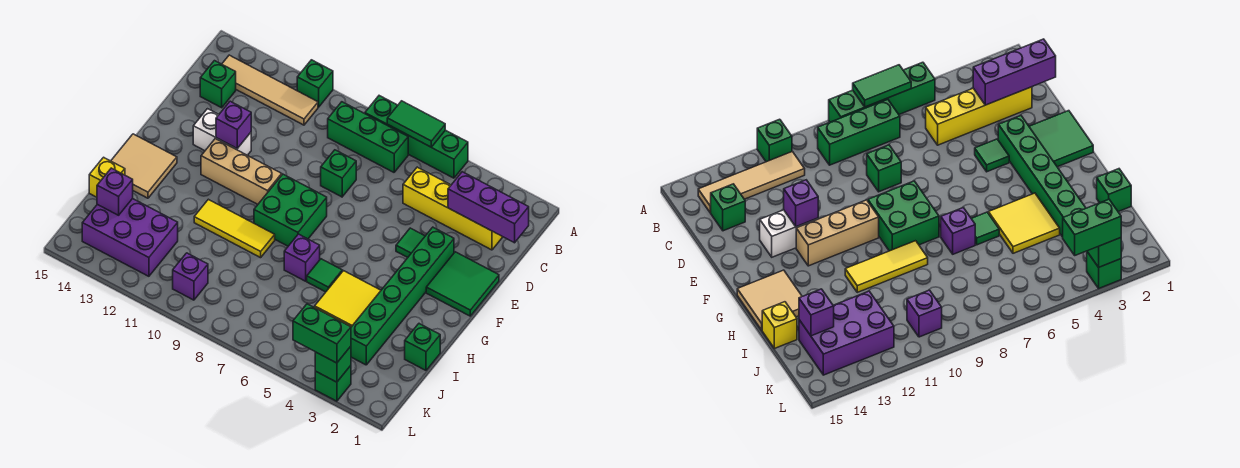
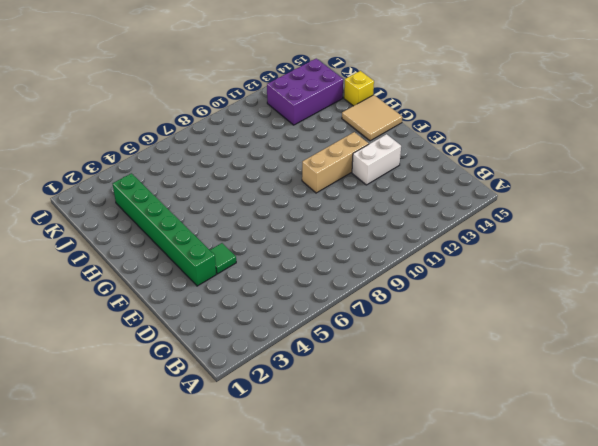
none -> green 1x4 brick [365,96,468,178]
none -> green 1x1 brick [297,60,333,107]
none -> green 1x3 brick [328,102,408,172]

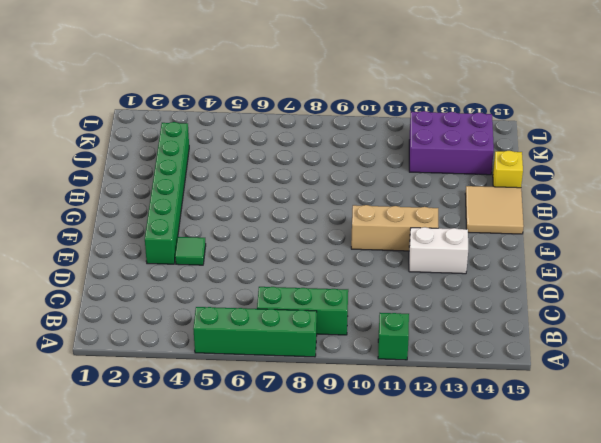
none -> tan 1x4 tile [222,55,318,125]
none -> yellow 1x4 brick [403,167,502,250]
none -> green 1x1 brick [200,61,236,108]

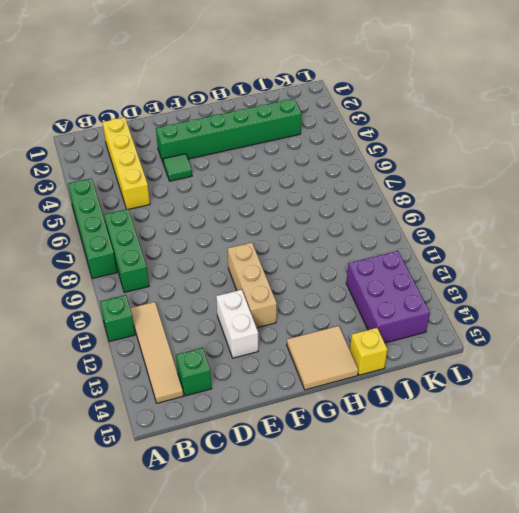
none -> green 1x1 brick [321,150,356,197]
none -> green 2x2 tile [426,252,499,316]
none -> green 2x2 brick [254,174,327,246]

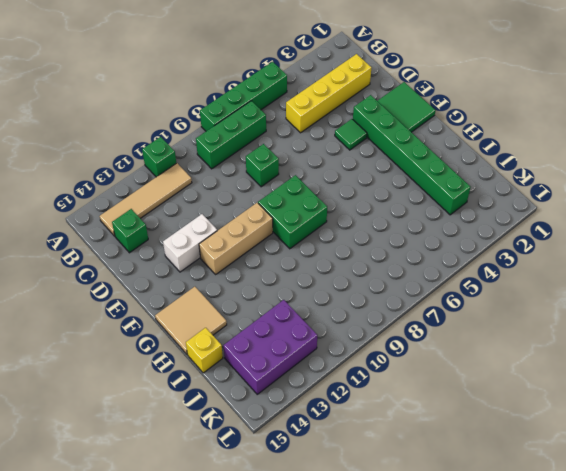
none -> yellow 2x2 tile [315,271,381,327]
none -> green 1x1 tile [307,259,342,292]
none -> purple 1x1 brick [284,234,320,281]

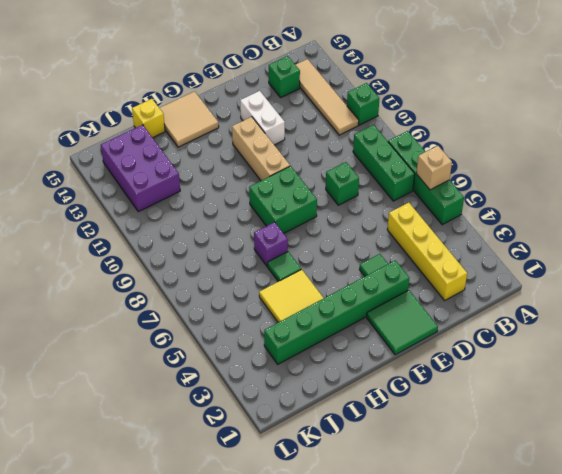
tan 1x1 brick [416,146,452,190] -> green 1x2 tile [387,101,445,147]
none -> yellow 1x3 tile [194,199,275,258]
none -> green 1x1 brick [405,324,440,370]
none -> purple 1x1 brick [173,253,208,300]

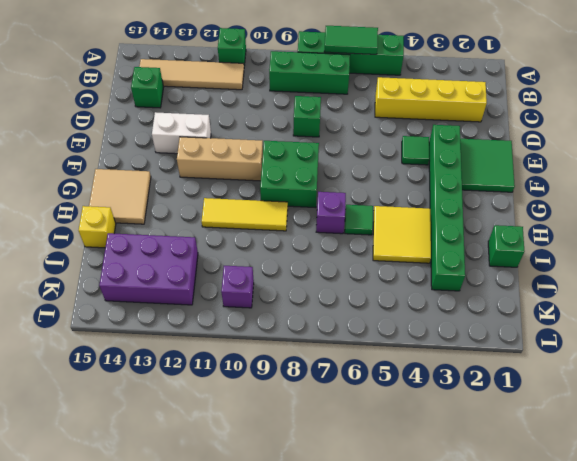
none -> green 1x1 brick [315,366,351,401]
none -> purple 1x3 brick [448,172,529,243]
none -> purple 1x1 brick [216,101,251,148]

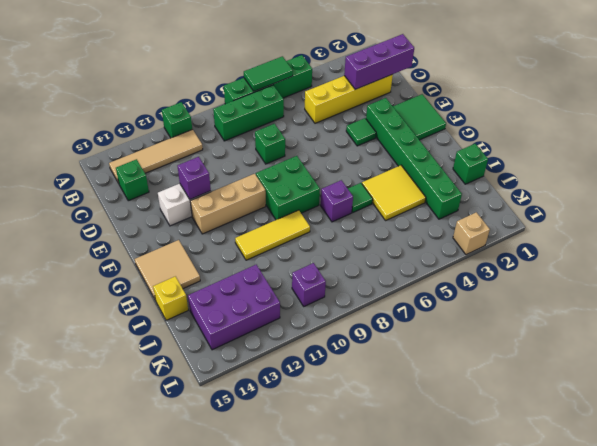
tan 1x1 brick [453,212,490,255] -> green 1x1 brick [315,366,351,401]
none -> purple 1x1 brick [97,168,133,215]
none -> green 1x1 brick [315,346,351,382]
none -> green 1x2 brick [293,304,351,363]

